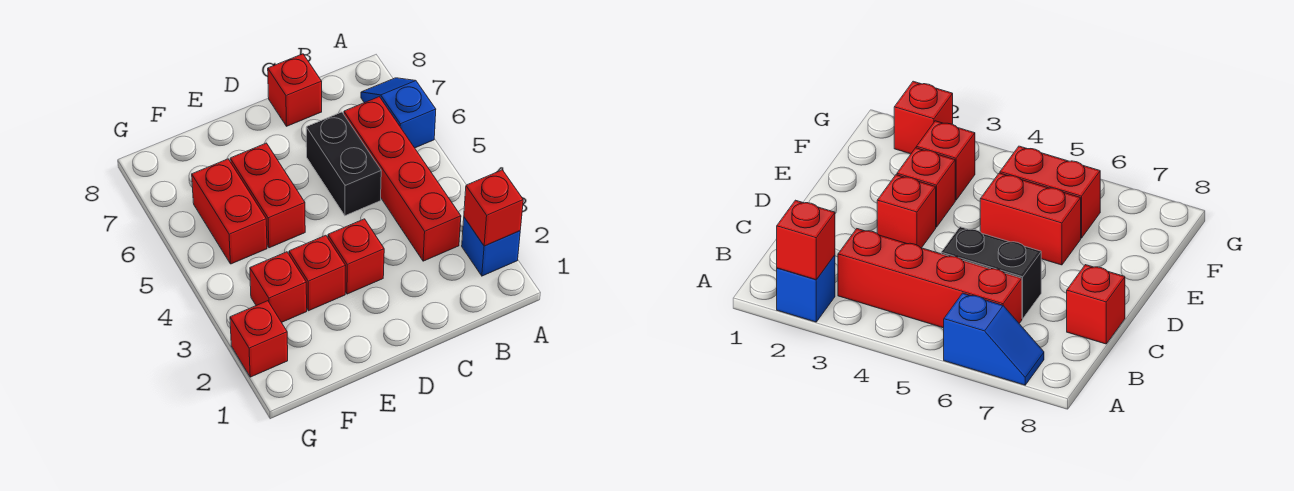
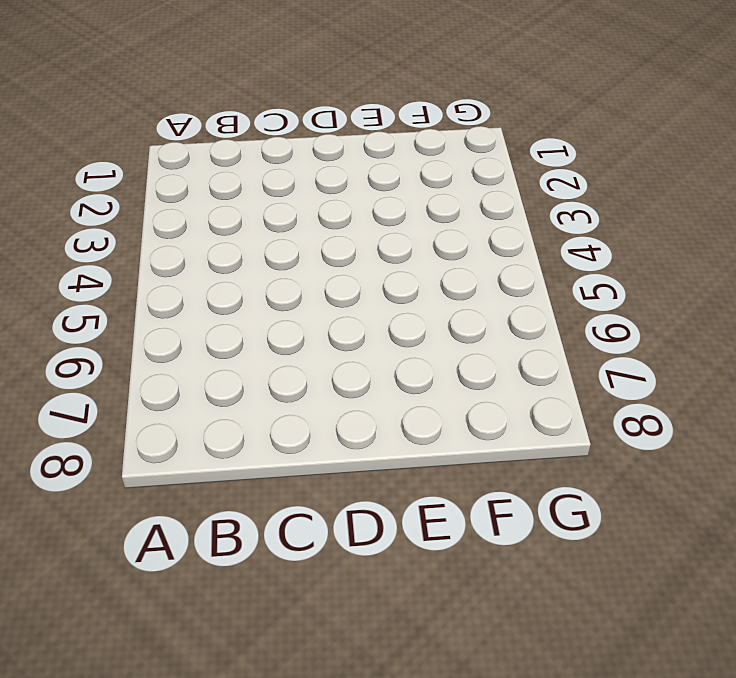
none -> blue 1x1 brick [462,217,520,276]
none -> blue 1x2 slope [361,78,436,148]
none -> red 1x4 brick [344,97,461,261]

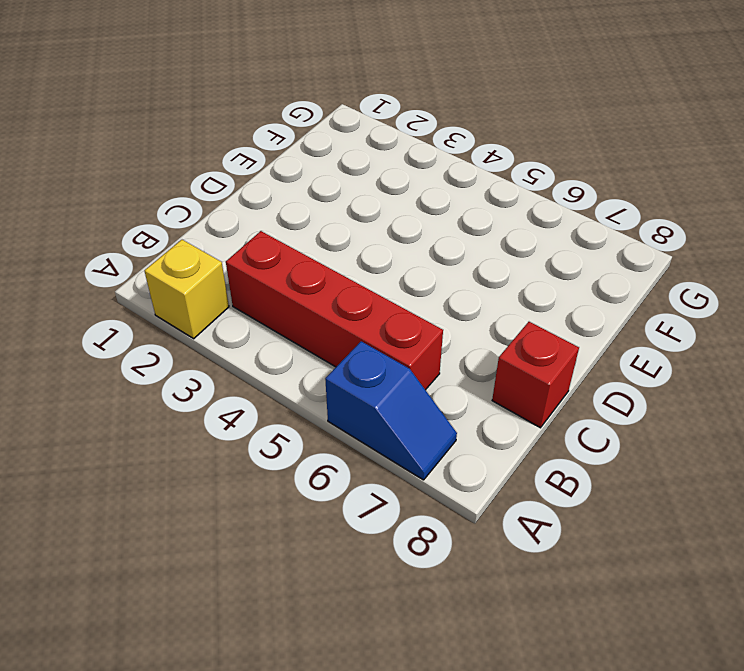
yellow 1x1 brick [144,240,229,339] -> blue 1x1 brick [462,217,520,276]
none -> black 1x2 brick [306,112,381,216]
none -> red 1x1 brick [328,219,384,294]
none -> red 1x1 brick [289,235,346,311]

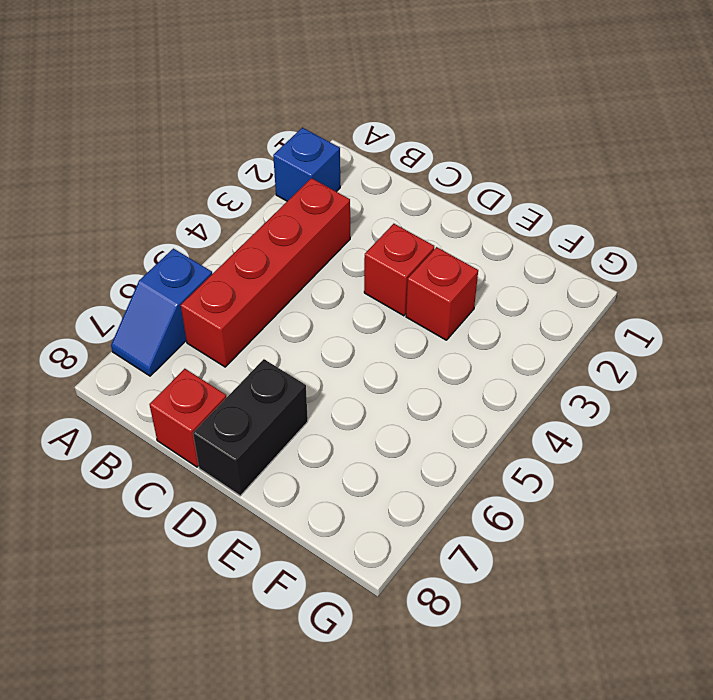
black 1x2 brick [193,359,308,496] -> black 1x2 brick moved to [306,112,381,216]
none -> red 1x2 brick [230,143,305,248]
none -> red 1x1 brick [250,252,307,322]
none -> red 1x2 brick [192,159,267,264]

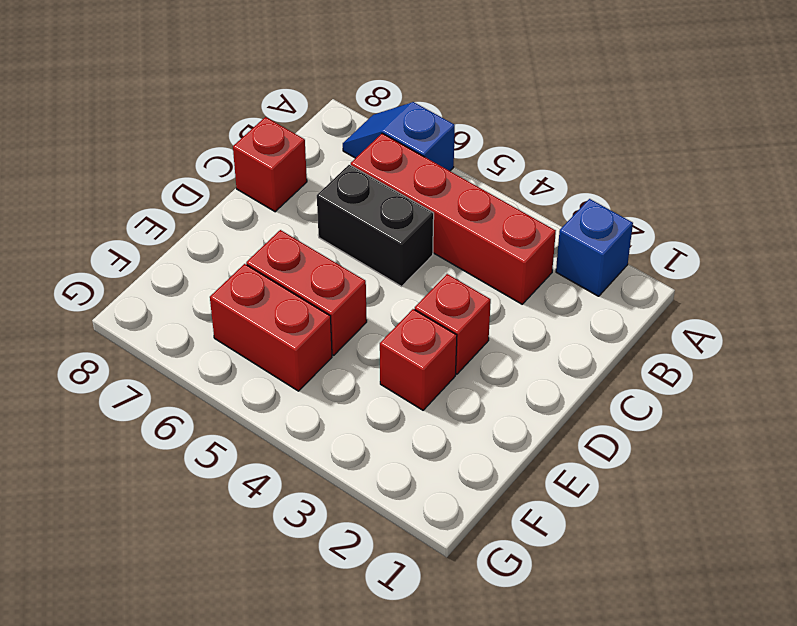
none -> red 1x1 brick [250,252,307,322]
none -> red 1x1 brick [230,301,288,377]
none -> red 1x1 brick [464,170,523,246]

